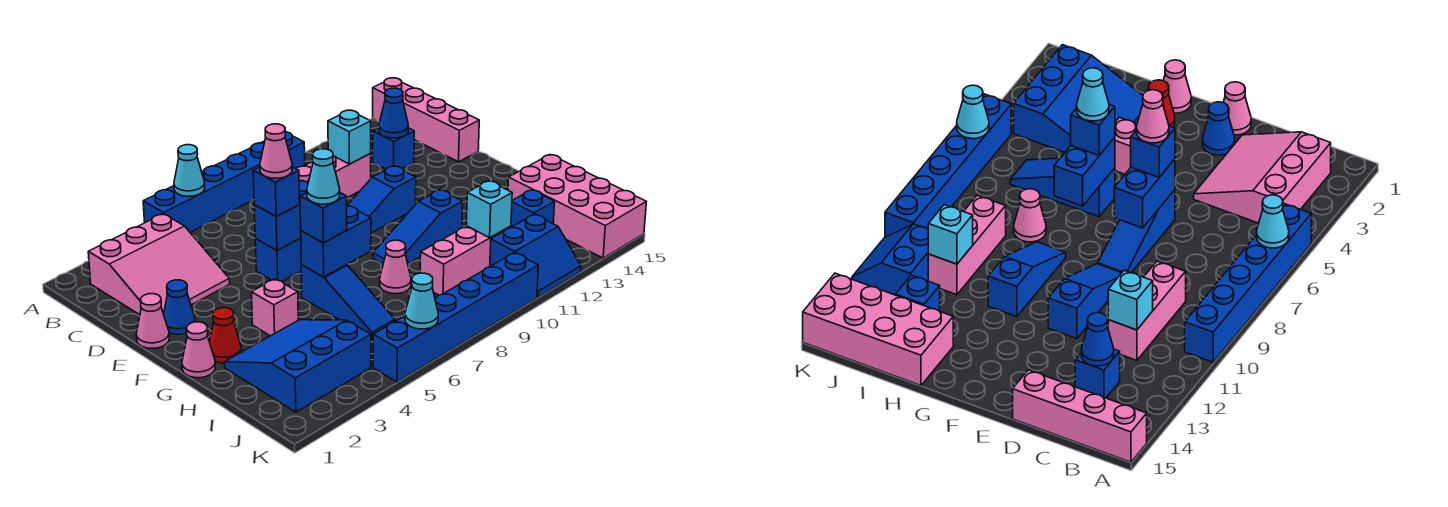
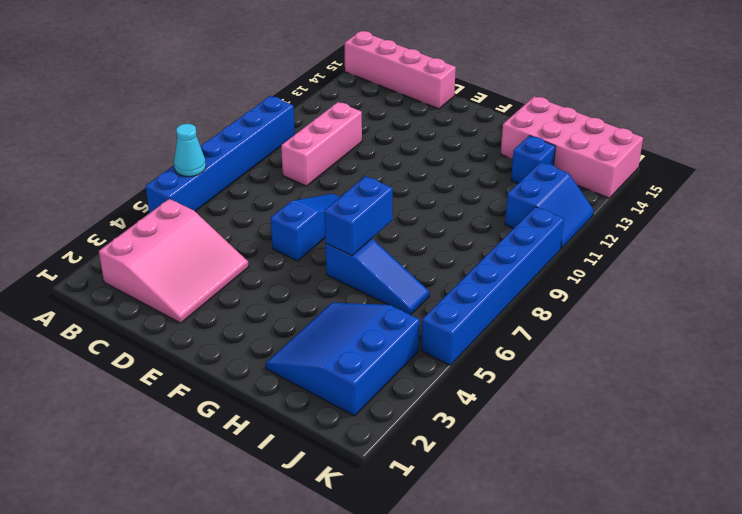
none -> blue 1x1 brick [373,128,414,169]
none -> pink 1x1 cone [136,294,169,348]
none -> blue 1x1 cone [163,280,195,334]
none -> blue 1x3 slope [347,166,416,233]

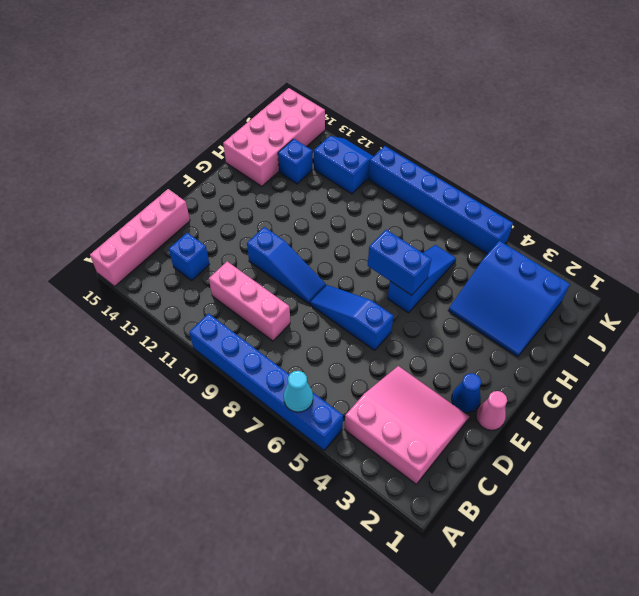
none -> pink 1x1 cone [182,322,215,378]
none -> red 1x1 cone [209,308,241,363]
none -> pink 1x1 brick [252,279,298,336]
none -> blue 1x3 slope [373,190,463,264]

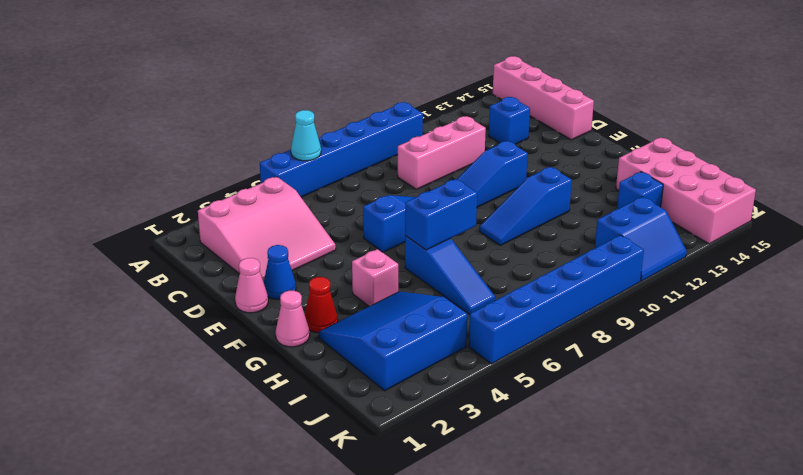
none -> pink 1x1 cone [380,240,411,294]
none -> pink 1x3 brick [420,226,511,295]
none -> cyan 1x1 brick [328,110,371,164]
none -> blue 1x1 cone [379,88,408,138]

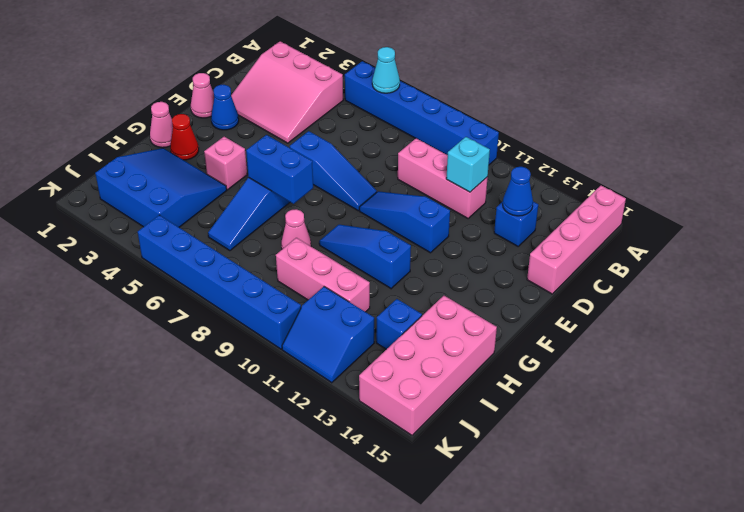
none -> blue 1x2 brick [254,181,308,250]
none -> cyan 1x1 brick [466,181,512,238]
none -> cyan 1x1 cone [405,273,438,329]
none -> blue 1x1 brick [253,167,300,216]

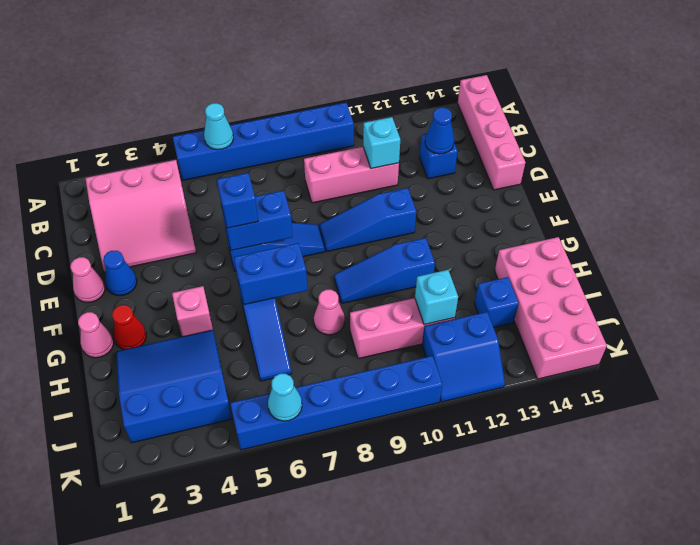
none -> blue 1x1 brick [300,193,347,243]
none -> pink 1x1 cone [260,124,292,178]
none -> cyan 1x1 cone [307,149,340,204]

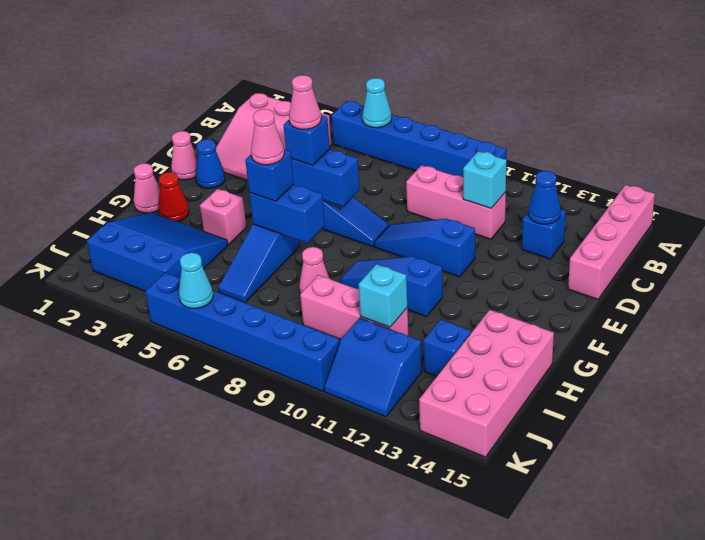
pink 1x1 cone [251,109,284,165] -> cyan 1x1 cone [307,149,340,204]

